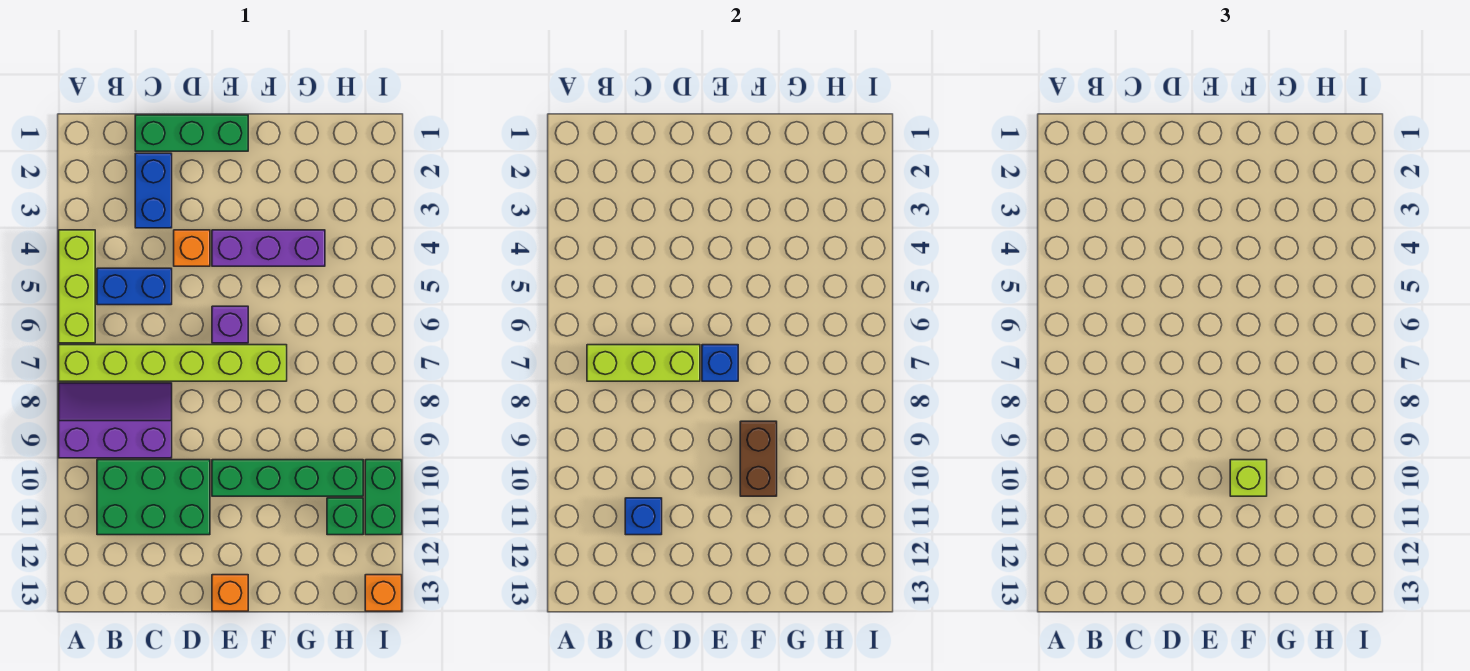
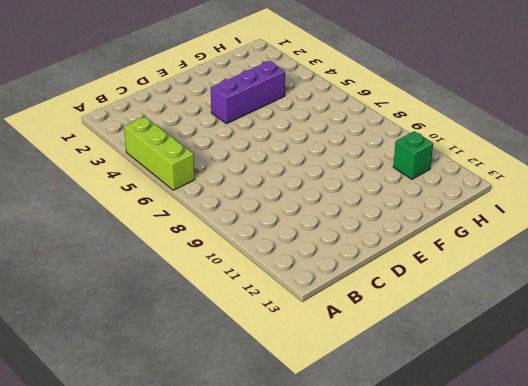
none -> lime 1x6 brick [59,345,287,381]
none -> purple 2x3 slope [59,383,172,458]
none -> blue 1x2 brick [97,268,172,305]

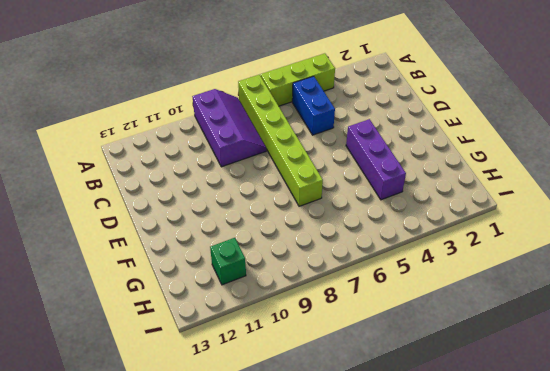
none -> green 2x3 brick [97,460,210,535]
none -> green 1x3 brick [135,115,248,151]
none -> blue 1x2 brick [135,153,172,228]

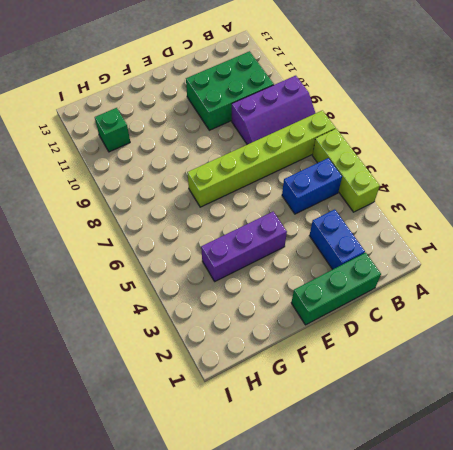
none -> orange 1x1 brick [174,230,210,266]
none -> purple 1x1 brick [212,306,248,343]
none -> green 1x4 brick [212,460,363,496]

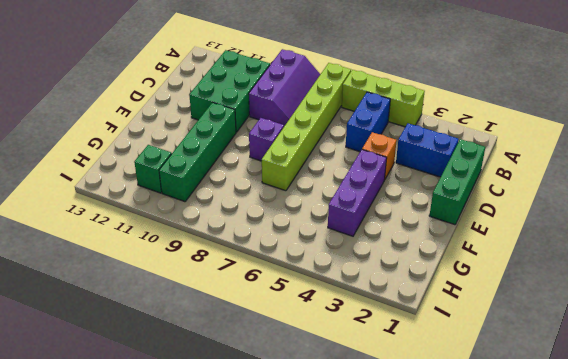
purple 1x1 brick [249,118,284,161] -> purple 1x1 brick moved to [212,306,248,343]
none -> orange 1x1 brick [212,575,248,611]
none -> green 1x2 brick [365,460,402,535]
none -> orange 1x1 brick [365,575,402,611]

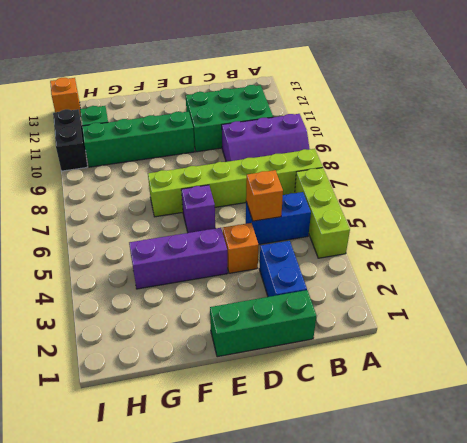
orange 1x1 brick [246,170,283,221] -> orange 1x1 brick moved to [212,575,248,611]
black 1x2 brick [53,109,87,171] -> green 1x2 brick [365,460,402,535]
none -> lime 1x3 brick [587,345,700,381]
none -> blue 1x1 brick [625,498,662,535]
none -> blue 1x1 brick [702,345,738,381]

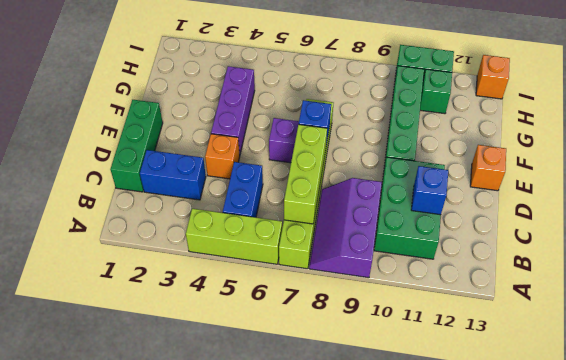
none -> brown 1x2 brick [740,421,777,496]
none -> lime 1x1 brick [1230,460,1267,496]

